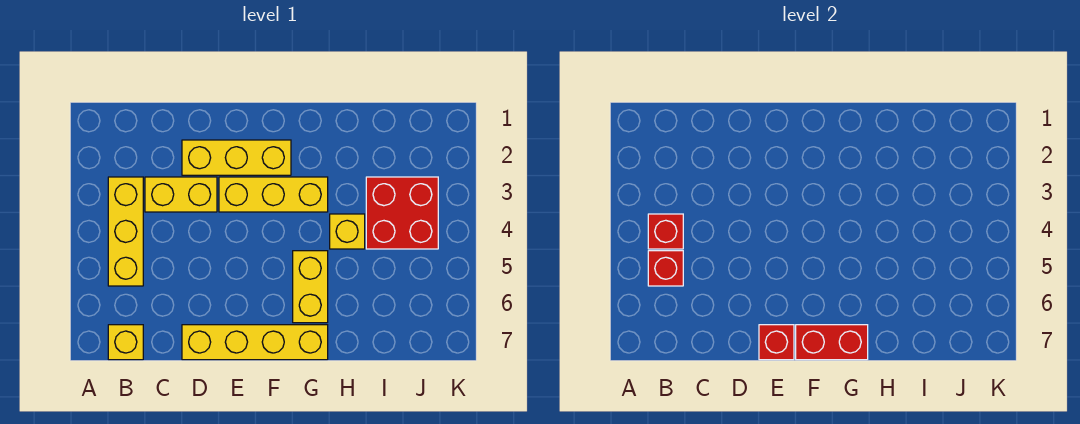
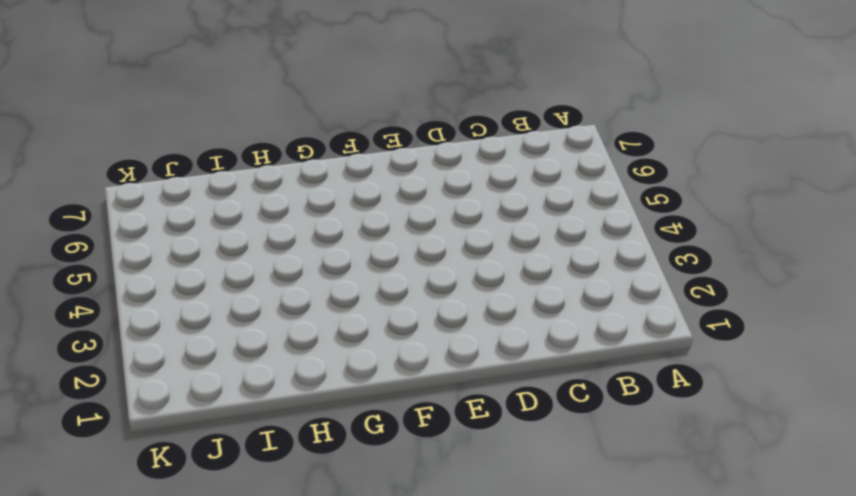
none -> yellow 1x3 brick [108,177,143,286]
none -> yellow 1x1 brick [108,325,143,360]
none -> yellow 1x2 brick [145,177,217,212]

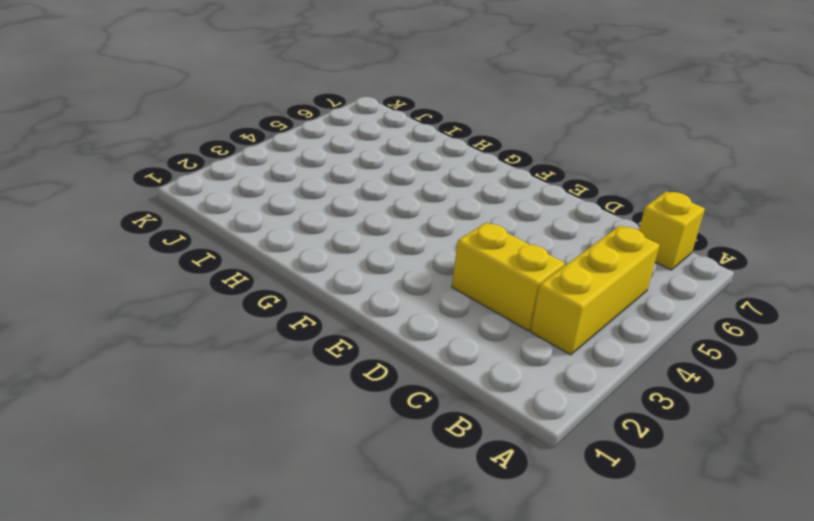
none -> yellow 1x3 brick [182,140,291,175]
none -> yellow 1x4 brick [182,325,328,360]
none -> yellow 1x3 brick [219,177,328,212]

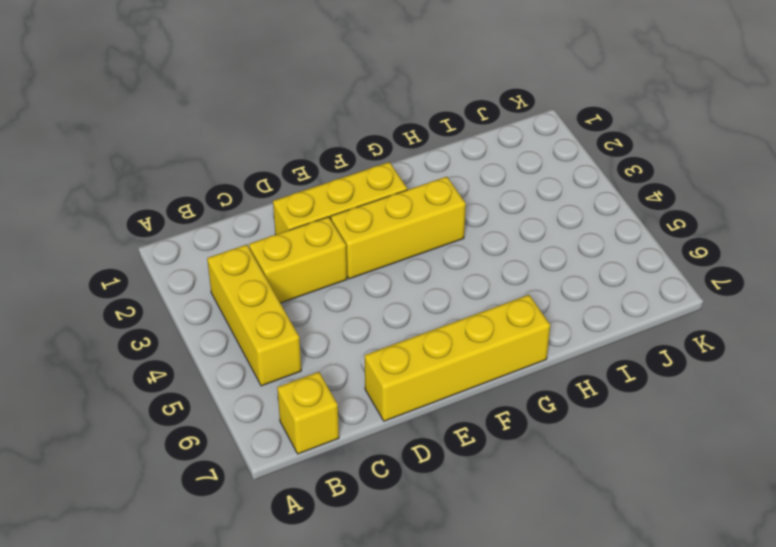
none -> yellow 1x2 brick [293,251,328,323]
none -> yellow 1x1 brick [330,214,365,249]
none -> red 2x2 brick [366,177,438,249]

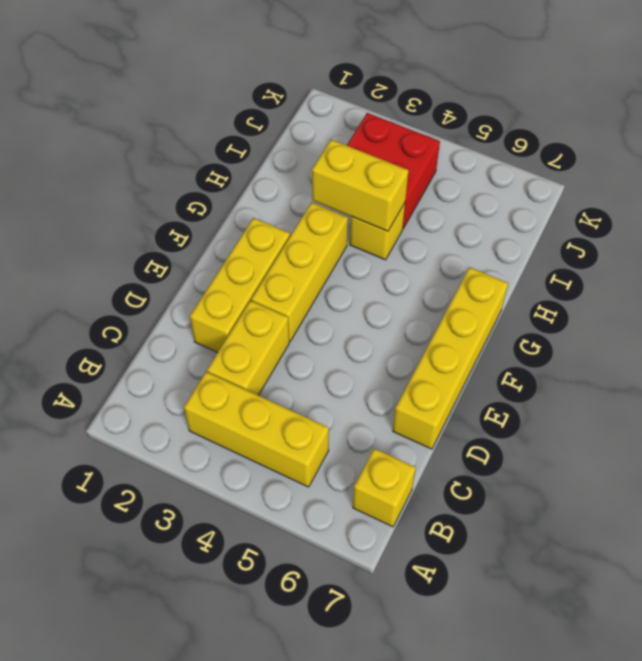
yellow 1x2 brick [312,139,409,231] -> yellow 1x2 brick moved to [293,251,328,323]
none -> red 1x1 brick [648,214,683,249]
none -> red 1x1 brick [648,251,683,286]
none -> red 1x1 brick [759,325,794,360]

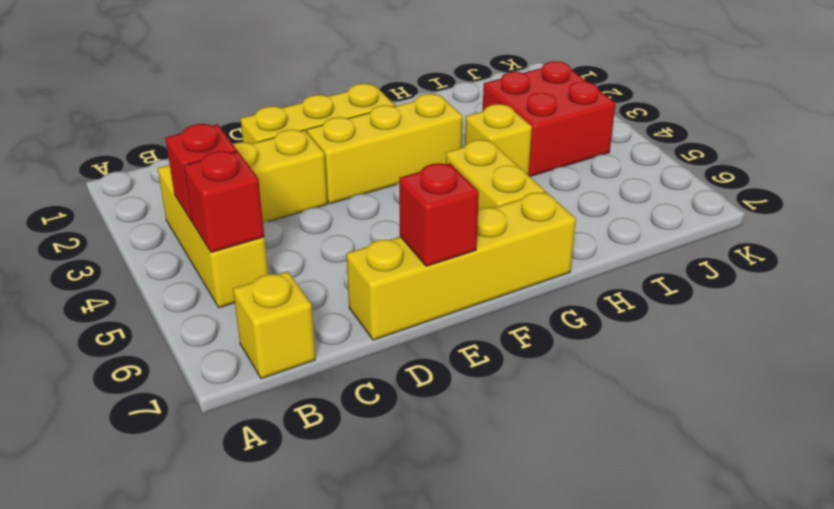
none -> red 1x2 brick [796,325,868,360]

